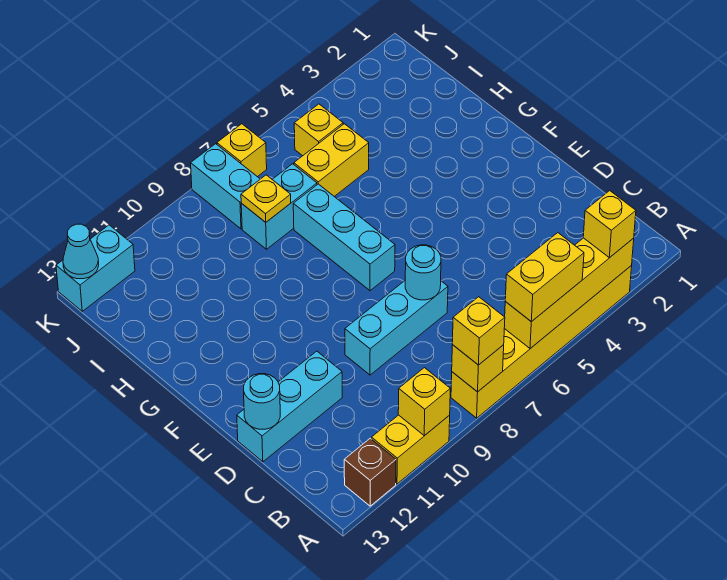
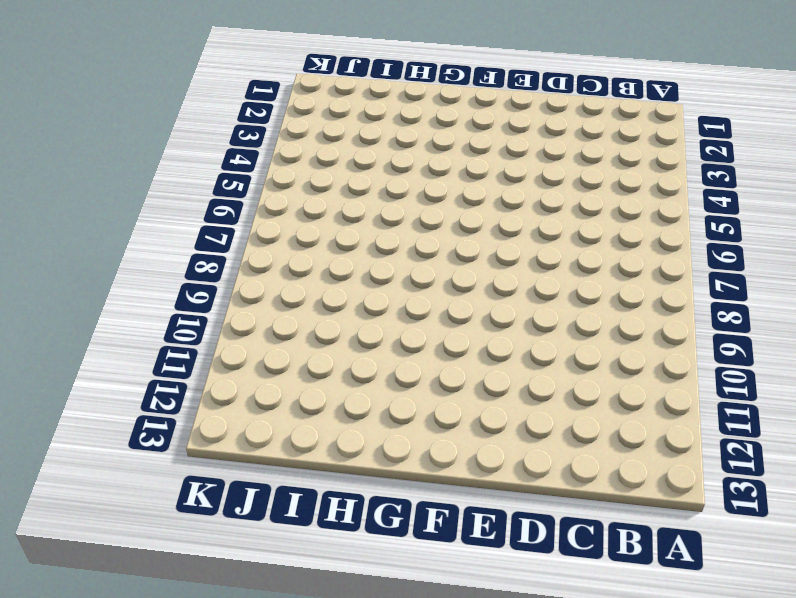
none -> yellow 1x6 brick [451,266,632,418]
none -> yellow 1x2 brick [372,415,450,484]
none -> brown 1x1 brick [344,438,396,506]

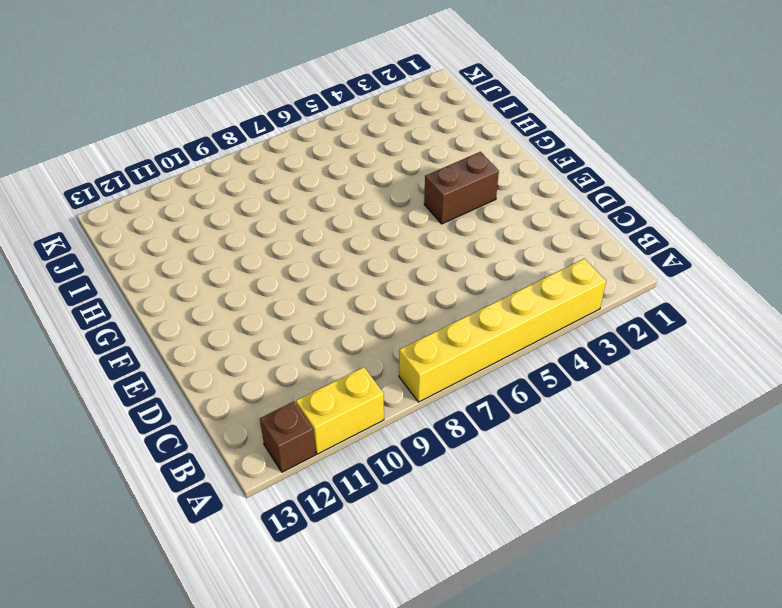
brown 1x2 brick [424,152,499,224] -> none
none -> cyan 1x3 brick [345,281,448,375]
none -> cyan 1x3 brick [237,351,342,462]
none -> cyan 1x3 brick [293,184,395,291]

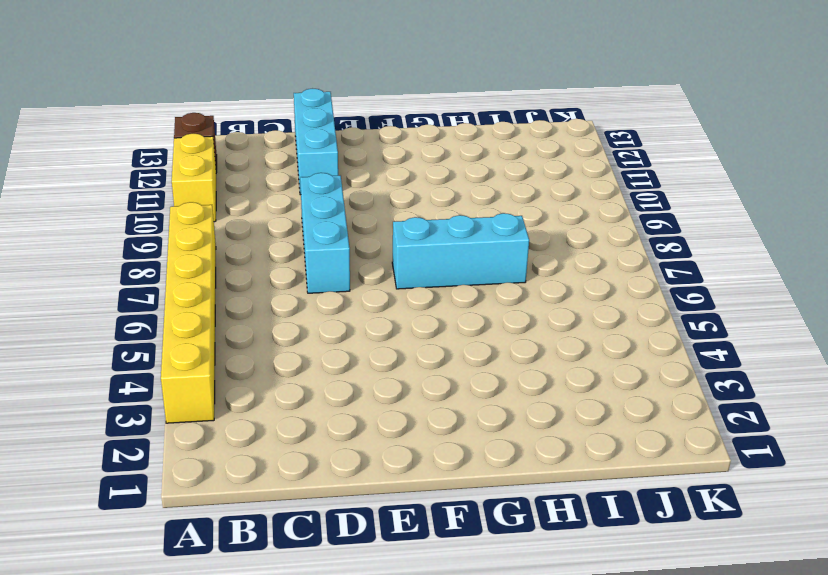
none -> yellow 1x2 brick [294,124,369,196]
none -> cyan 1x2 brick [241,164,317,249]
none -> yellow 1x1 brick [294,104,343,156]

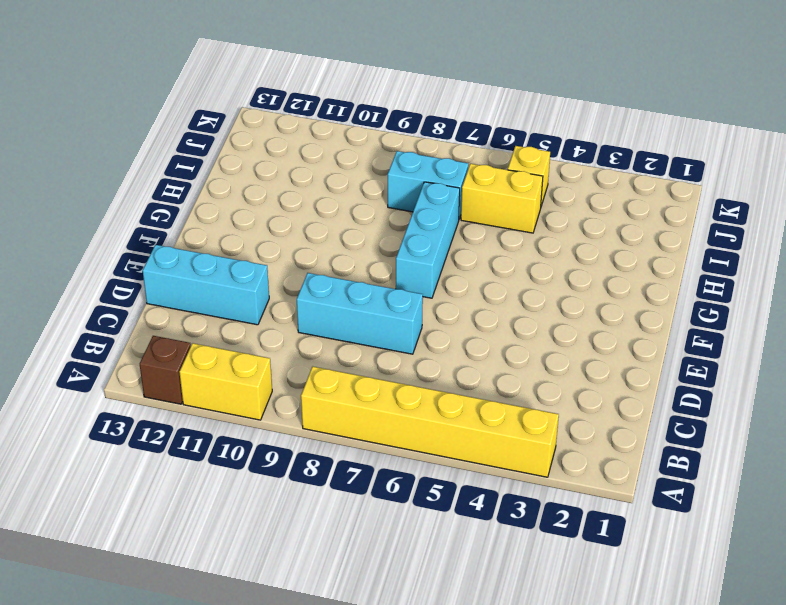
none -> cyan 1x2 brick [191,144,260,229]
none -> yellow 1x1 brick [217,124,267,177]
none -> cyan 1x2 brick [56,225,135,311]

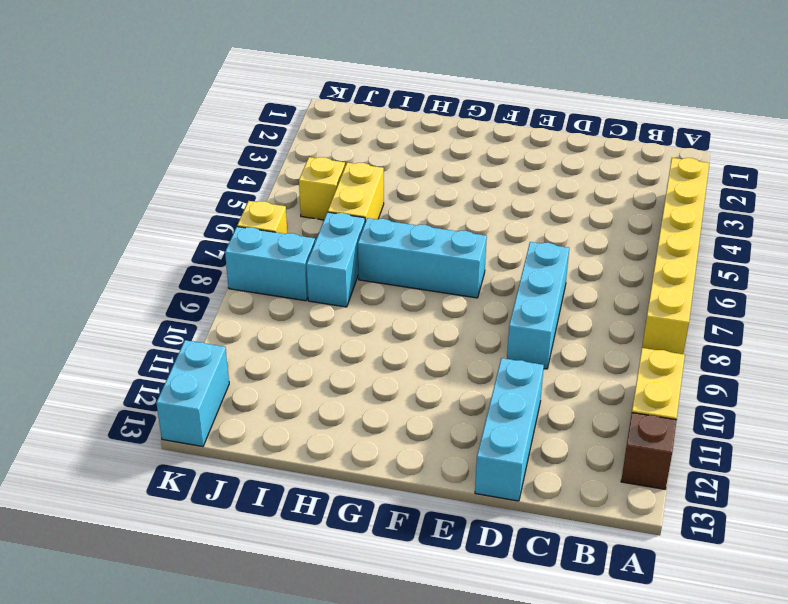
none -> yellow 1x4 brick [504,238,634,348]
none -> yellow 1x1 brick [452,345,504,392]
none -> yellow 1x1 brick [398,368,450,436]

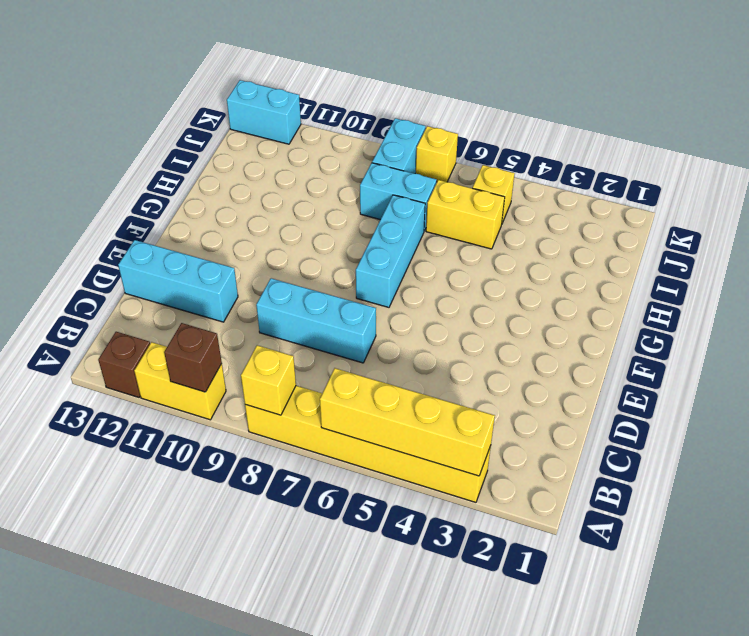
brown 1x1 brick [164,323,222,392] -> yellow 1x1 brick [398,368,450,436]
none -> cyan 1x1 round brick [405,245,441,300]
none -> cyan 1x1 round brick [244,374,280,429]
none -> yellow 1x1 plate [241,175,291,222]

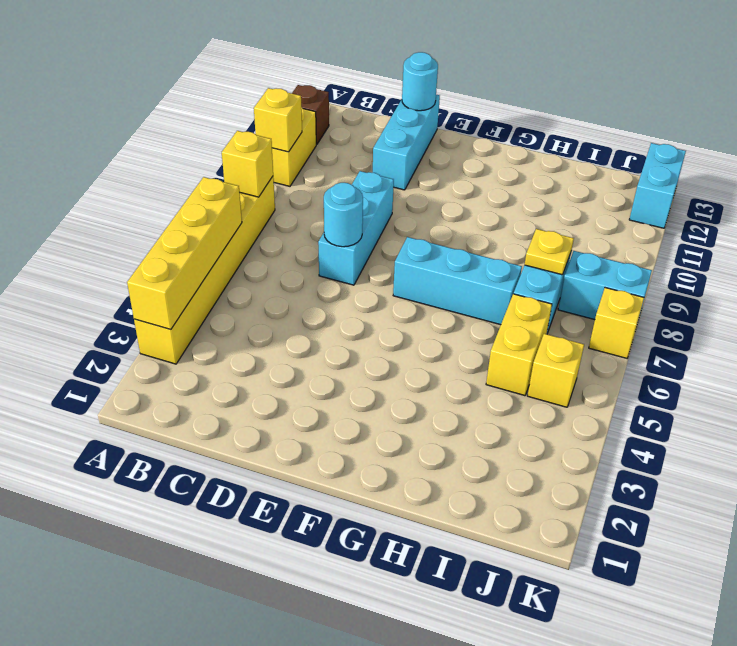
none -> cyan 1x1 cone [63,224,99,279]
none -> yellow 1x1 brick [583,191,636,258]
none -> yellow 1x2 brick [505,233,584,322]

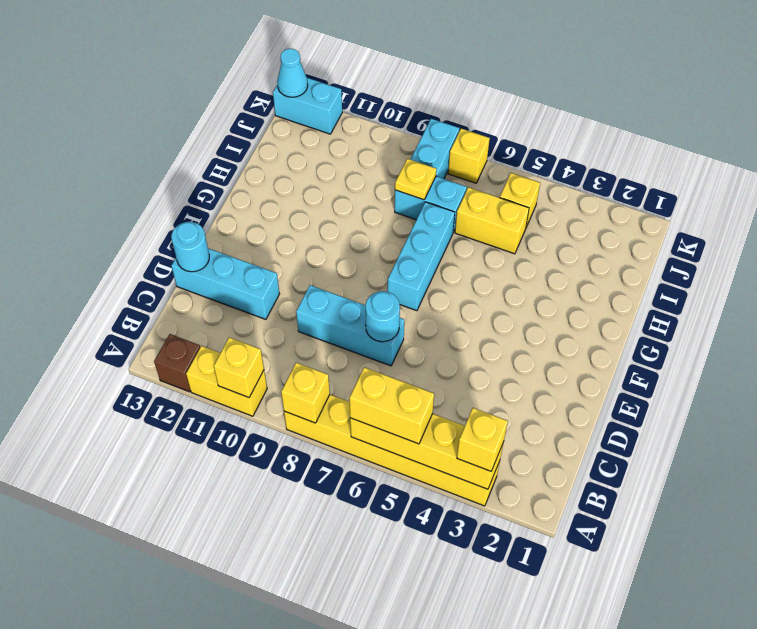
none -> yellow 1x1 brick [452,297,505,365]

